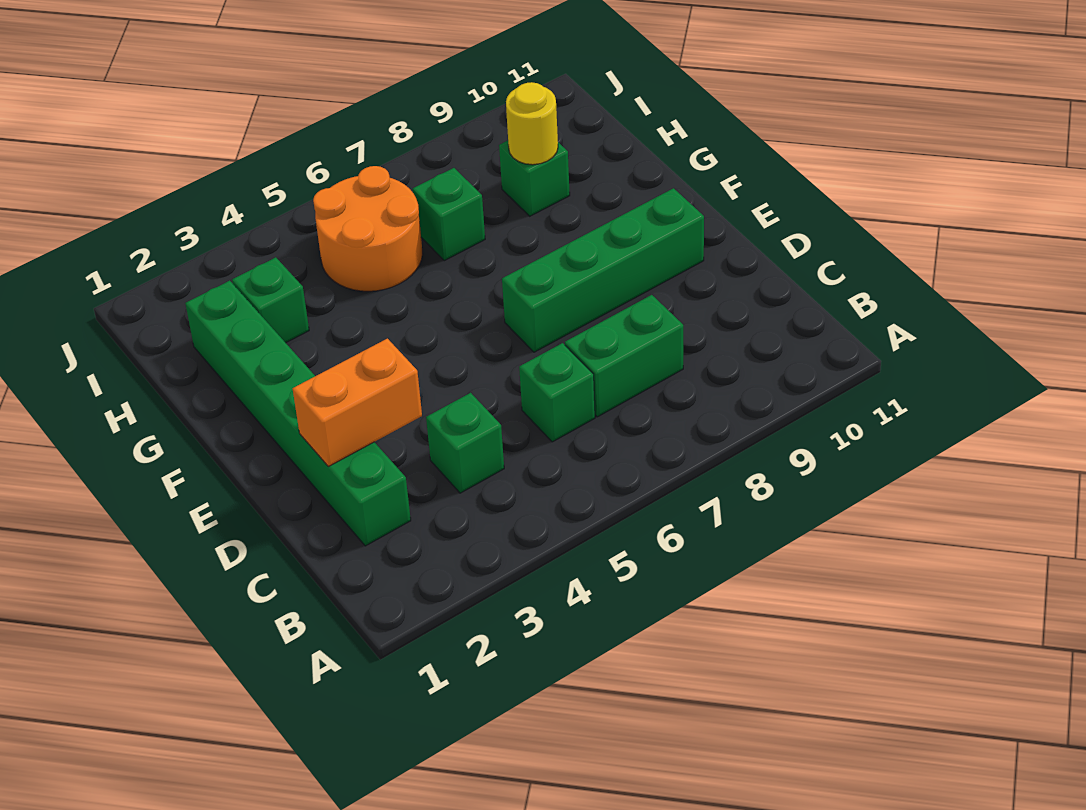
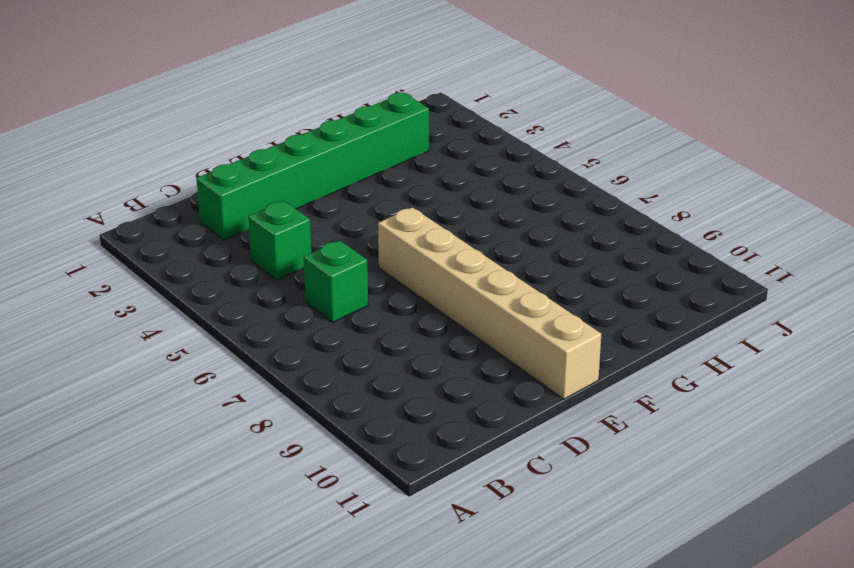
tan 1x6 brick [378,207,601,399] -> green 1x4 brick [502,188,704,352]
none -> green 1x2 brick [565,295,683,417]
none -> green 1x1 brick [232,257,309,343]

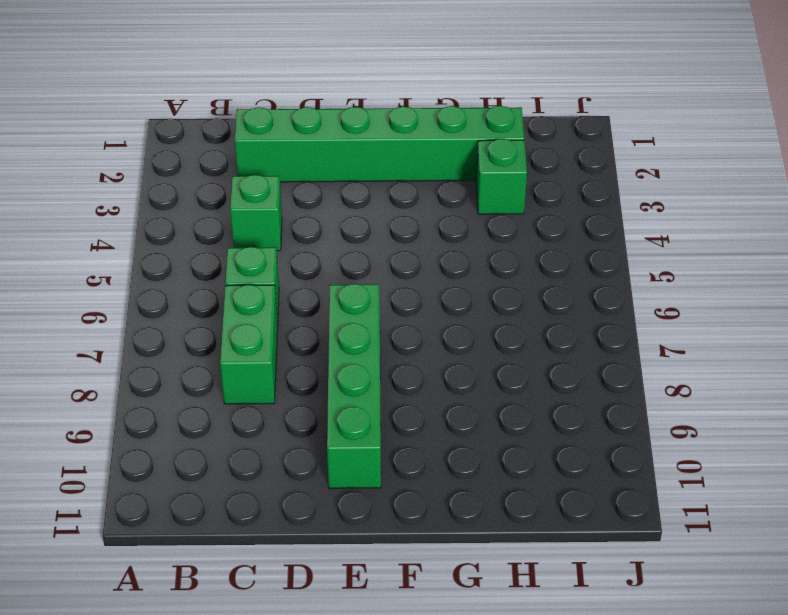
none -> orange 2x2 round brick [313,166,422,291]
none -> green 1x1 brick [413,168,485,261]

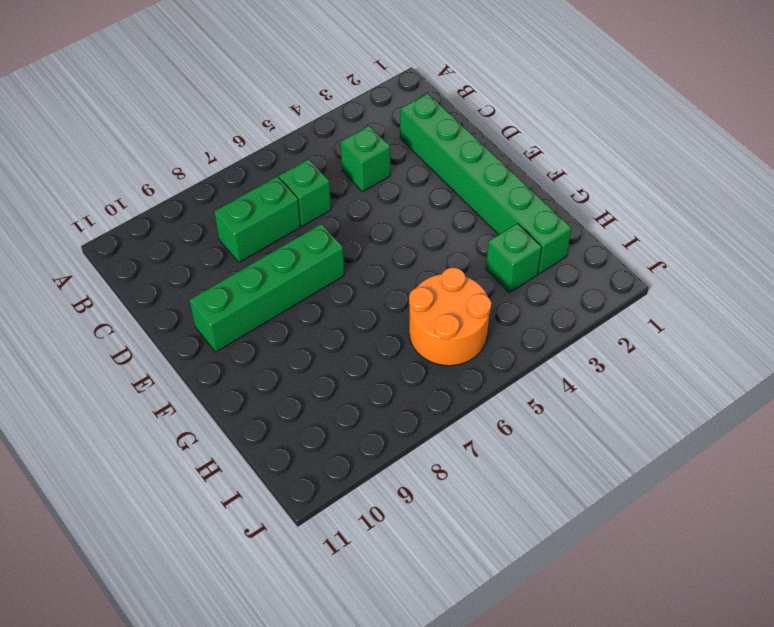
none -> green 1x1 brick [413,168,485,261]
none -> green 1x1 brick [499,141,570,216]

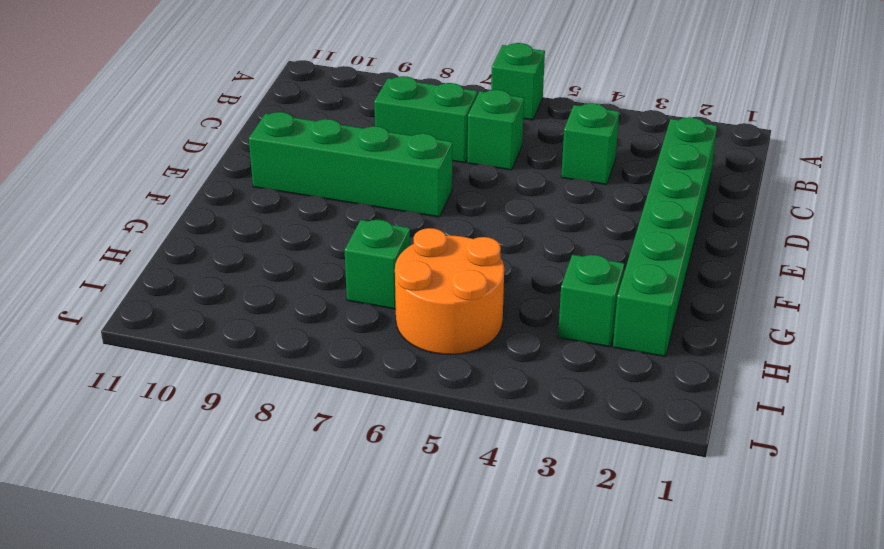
green 1x1 brick [491,43,545,120] -> green 1x1 brick moved to [499,141,570,216]
none -> orange 1x2 brick [293,339,422,466]
none -> yellow 1x1 round brick [506,82,558,165]

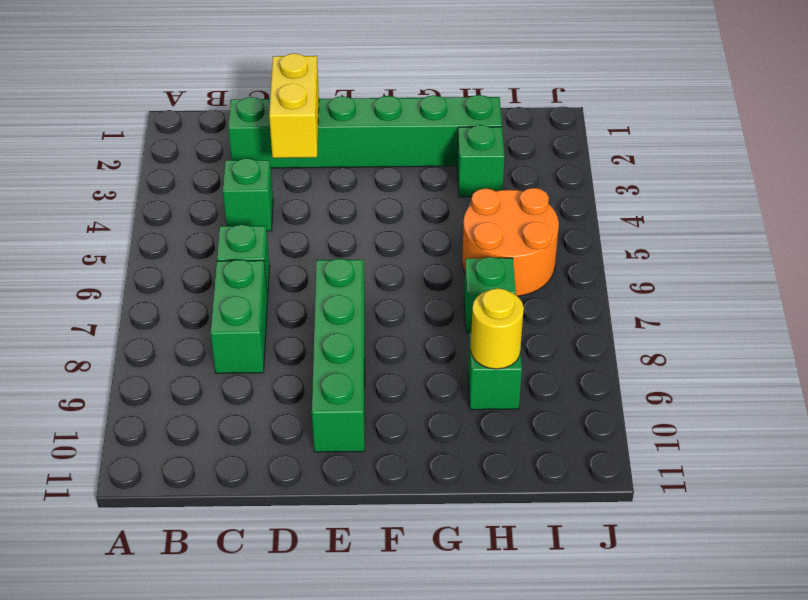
yellow 1x2 brick [269,53,319,158] -> orange 1x2 brick [293,339,422,466]

